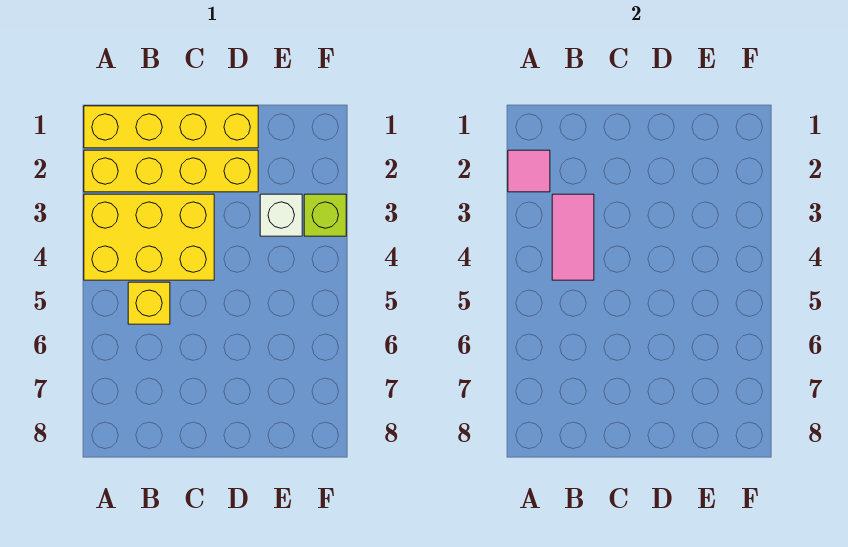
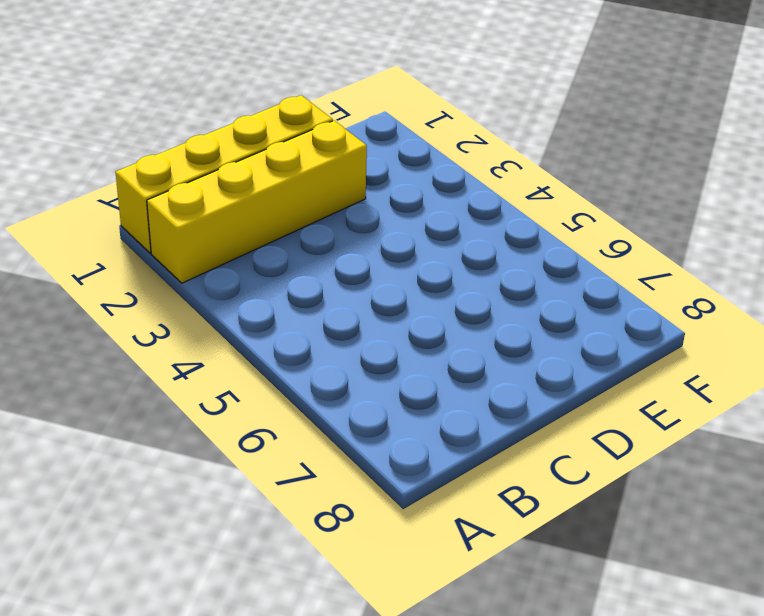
none -> yellow 2x3 brick [84,194,214,280]
none -> yellow 1x1 brick [128,282,170,324]

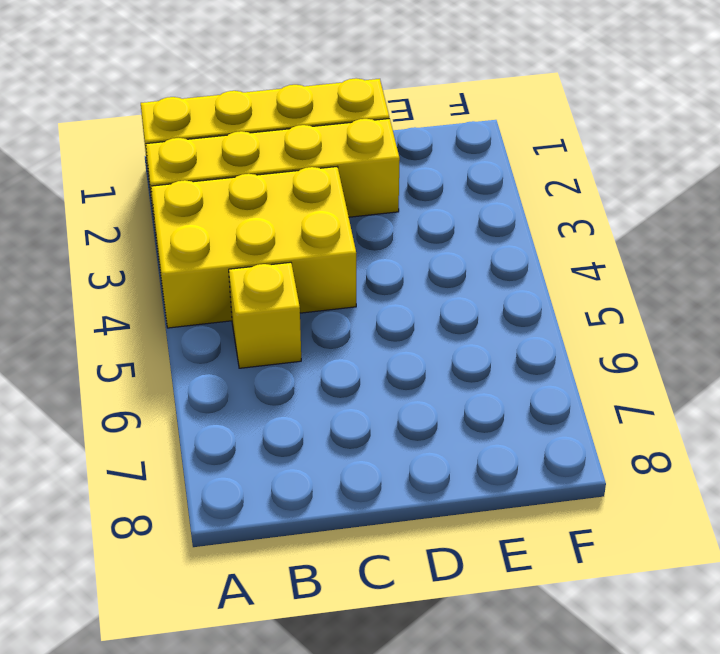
none -> white 1x1 brick [260,194,302,236]
none -> lime 1x1 brick [304,194,346,236]

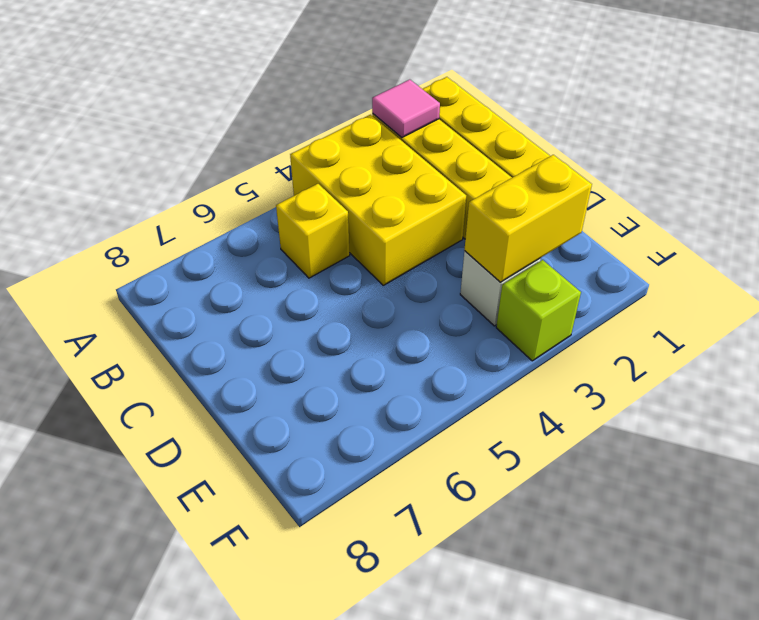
yellow 1x2 brick [464,155,592,282] -> none
none -> pink 1x2 tile [552,194,594,280]

